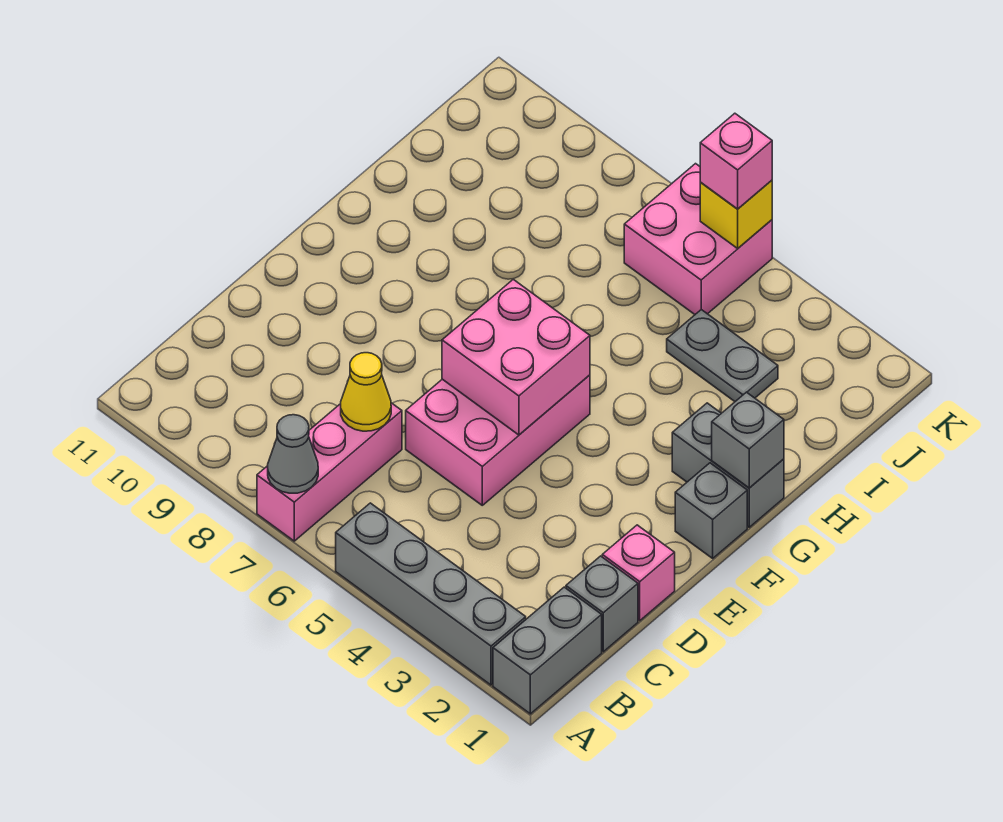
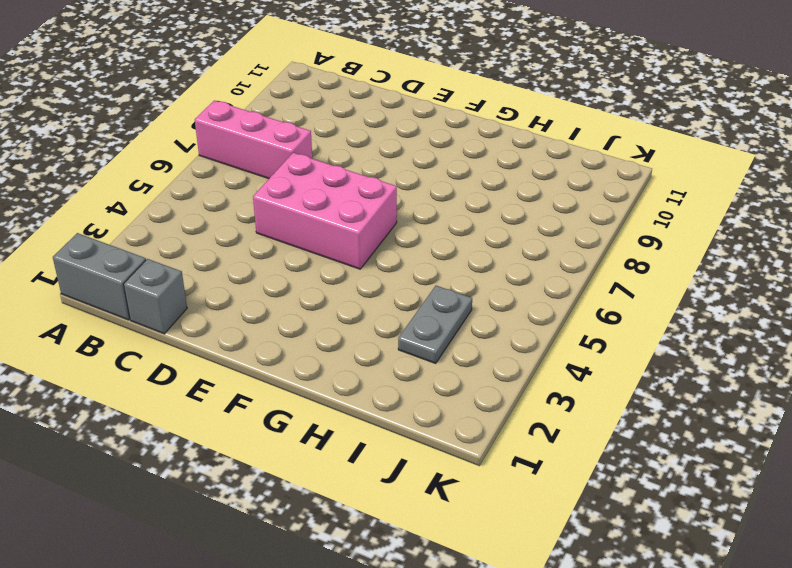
none -> grey 1x4 brick [336,503,526,685]
none -> pink 1x1 brick [602,525,675,621]
none -> grey 1x1 brick [675,463,747,558]

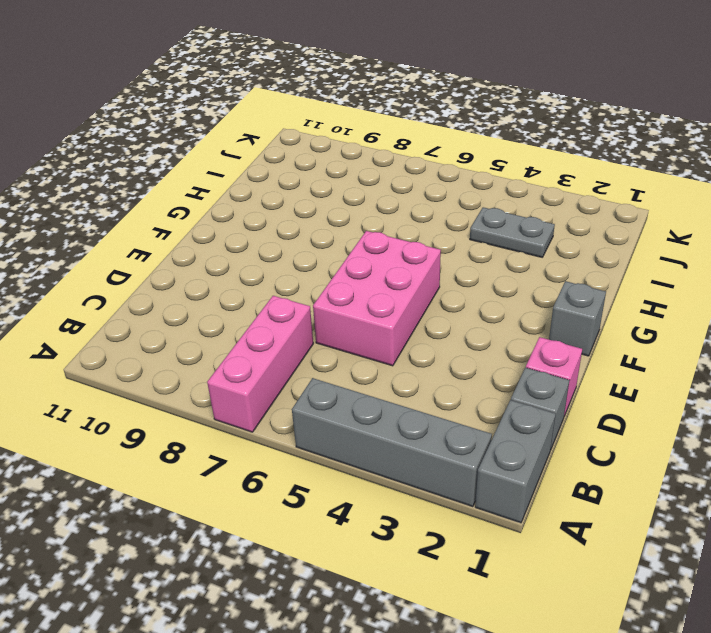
none -> grey 1x2 brick [672,403,784,527]
none -> pink 2x2 brick [624,164,772,314]
none -> grey 1x1 cone [268,415,318,493]

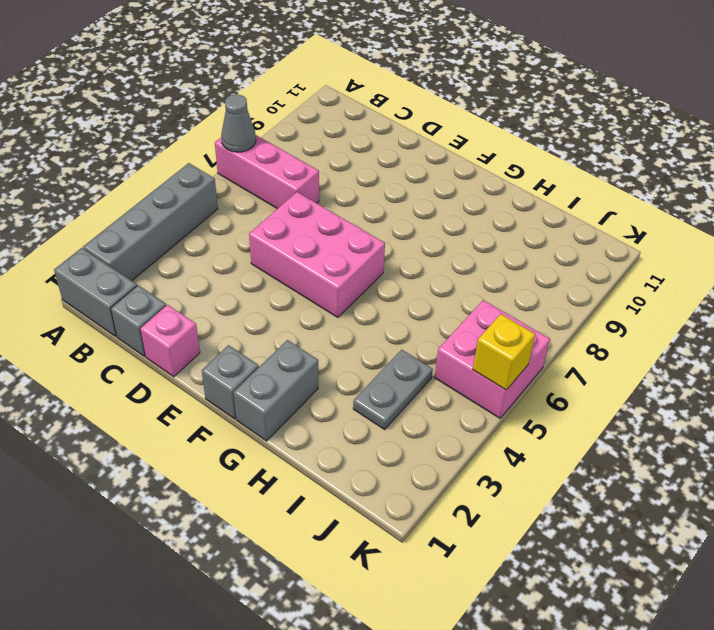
none -> yellow 1x1 cone [341,353,391,431]
none -> pink 2x2 brick [442,279,590,435]
none -> grey 1x1 brick [712,392,784,488]

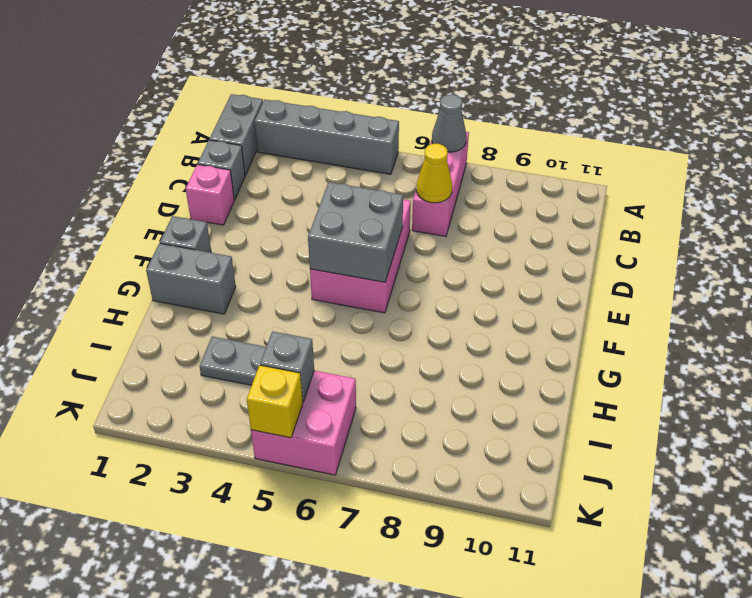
grey 2x2 brick [308,182,403,282] -> pink 2x2 brick [442,279,590,435]
grey 1x1 brick [260,331,314,402] -> grey 1x1 brick moved to [712,392,784,488]
none -> pink 1x1 brick [700,113,772,209]

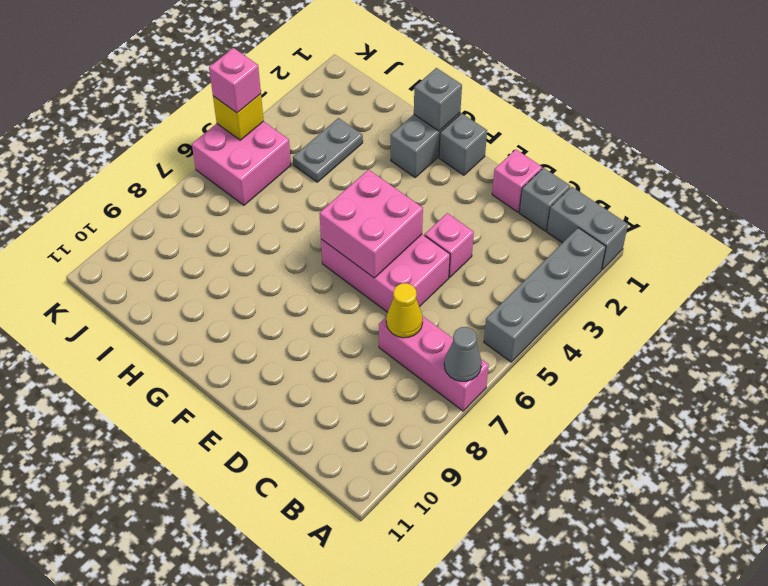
pink 1x1 brick [425,213,474,277] -> none

